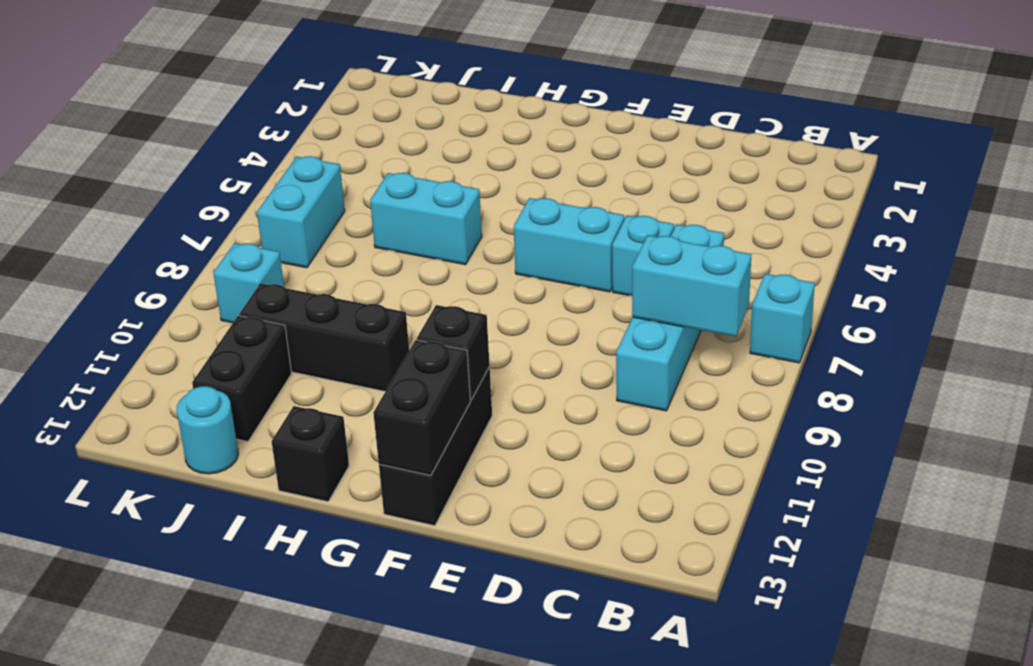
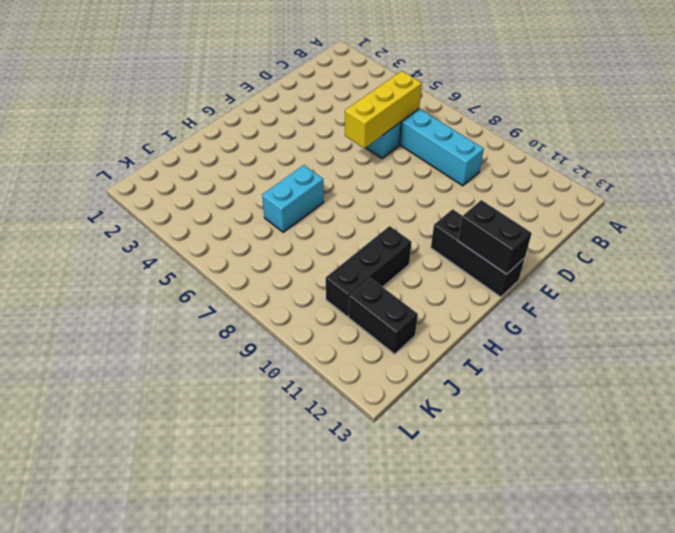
yellow 1x3 brick [345,71,422,148] -> none
none -> cyan 1x1 brick [750,274,815,363]
none -> cyan 1x2 brick [514,198,624,292]
none -> black 1x1 brick [272,406,349,502]

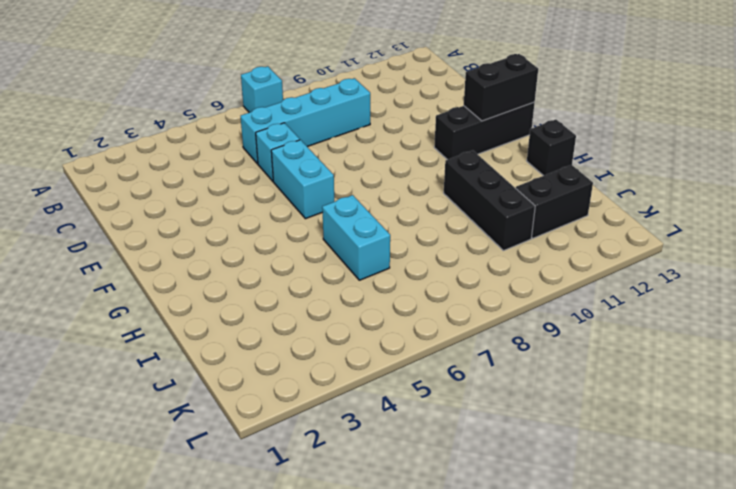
none -> cyan 1x1 round brick [177,386,238,474]
none -> cyan 1x2 brick [257,156,345,268]
none -> cyan 1x1 brick [213,243,284,323]

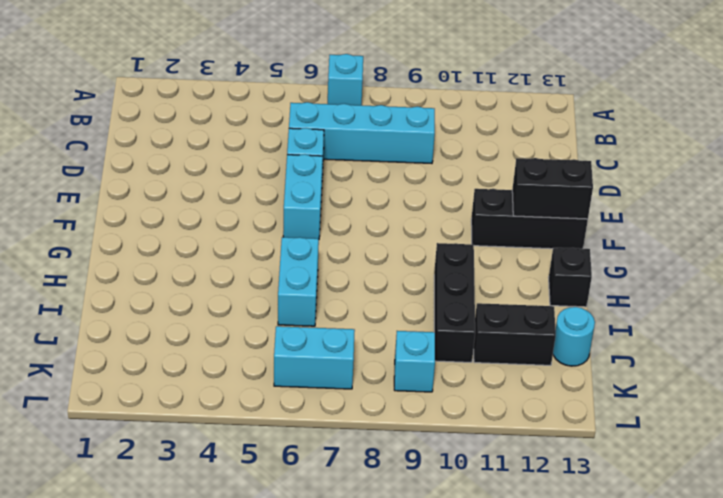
none -> cyan 1x2 brick [632,235,751,337]
none -> black 1x1 brick [417,305,490,400]

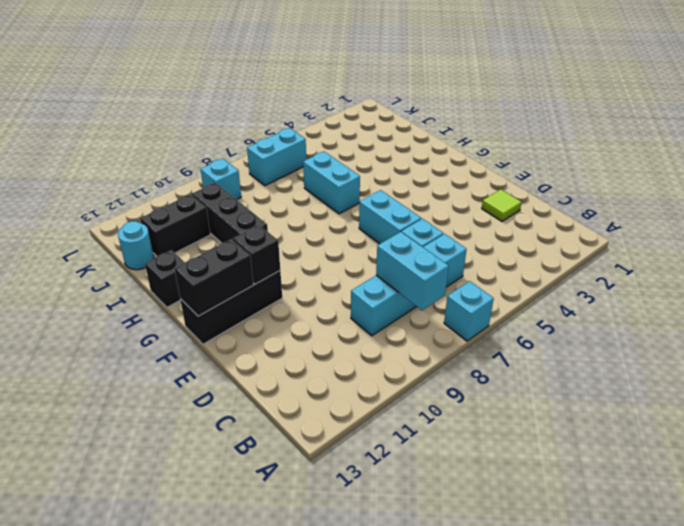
lime 1x1 tile [482,189,522,221] -> none

